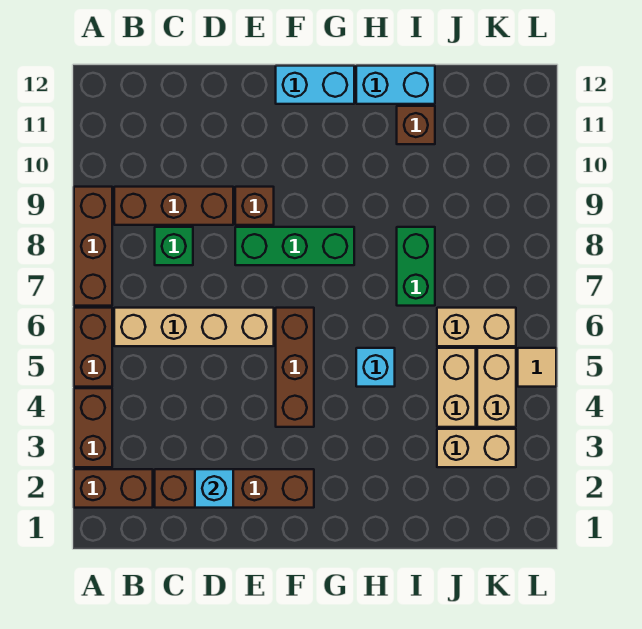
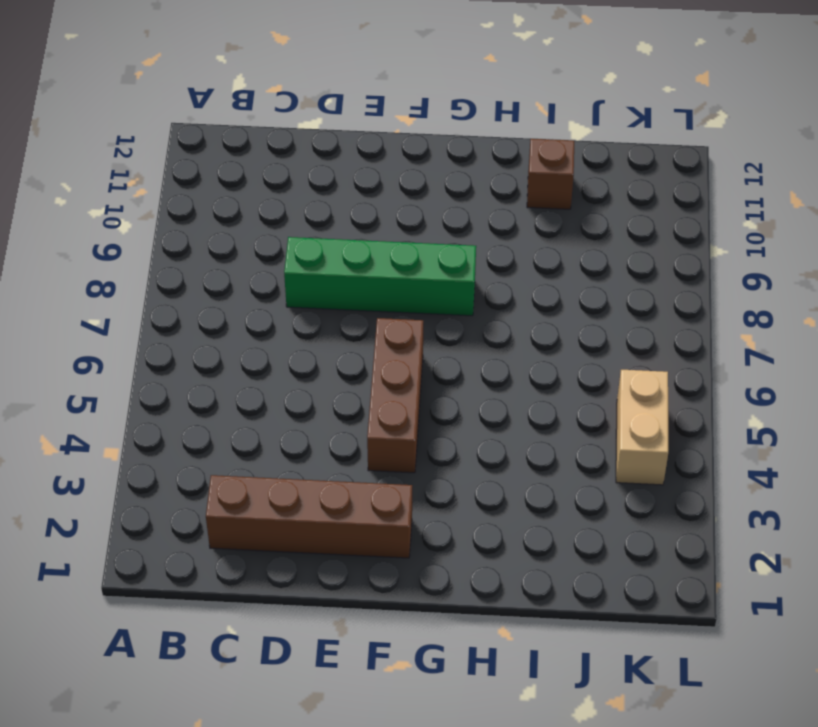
green 1x4 brick [284,237,476,316] -> green 1x3 brick [235,227,354,265]
none -> brown 1x2 brick [74,469,153,508]
none -> brown 1x2 brick [74,388,112,467]
none -> brown 1x2 brick [74,308,112,387]

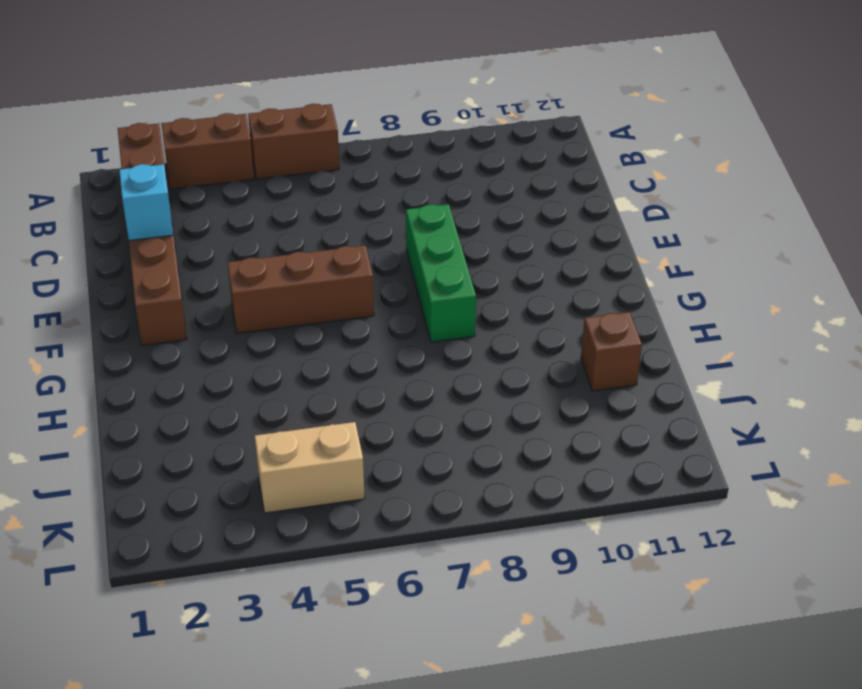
none -> brown 1x3 brick [74,187,112,306]
none -> tan 1x4 brick [114,308,274,346]
none -> brown 1x3 brick [114,187,233,225]

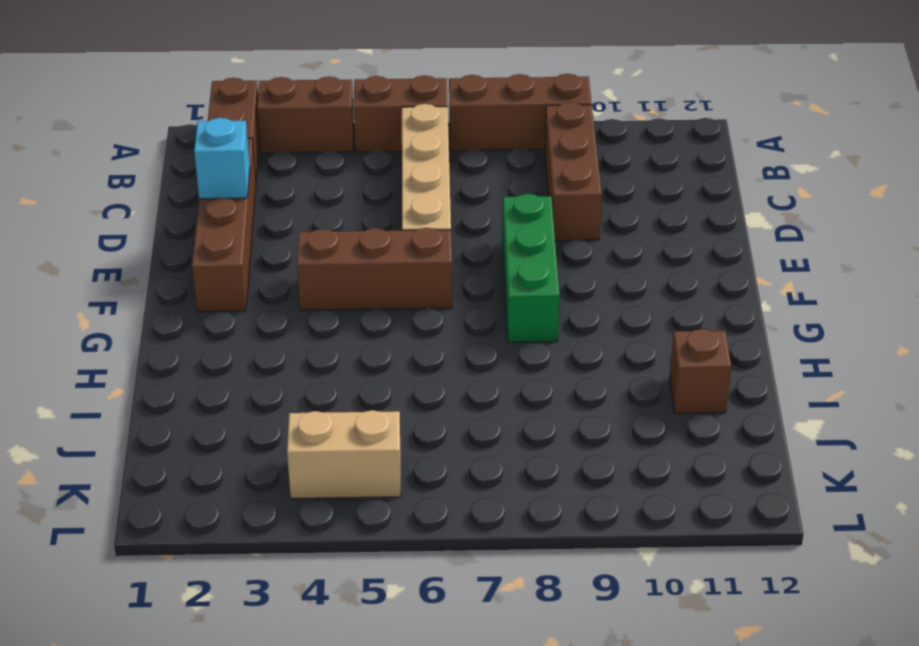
none -> green 1x1 brick [155,227,193,265]
none -> brown 1x1 brick [235,187,274,225]
none -> cyan 1x2 brick [276,66,354,104]

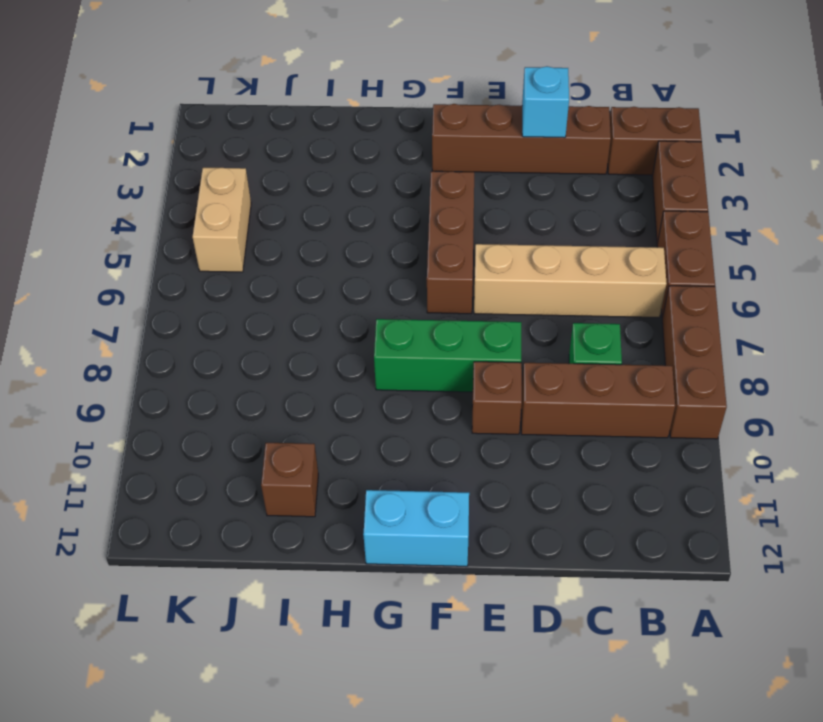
none -> cyan 1x1 brick [356,348,395,387]
none -> cyan 1x2 brick [356,66,435,104]
none -> green 1x2 brick [397,227,435,306]

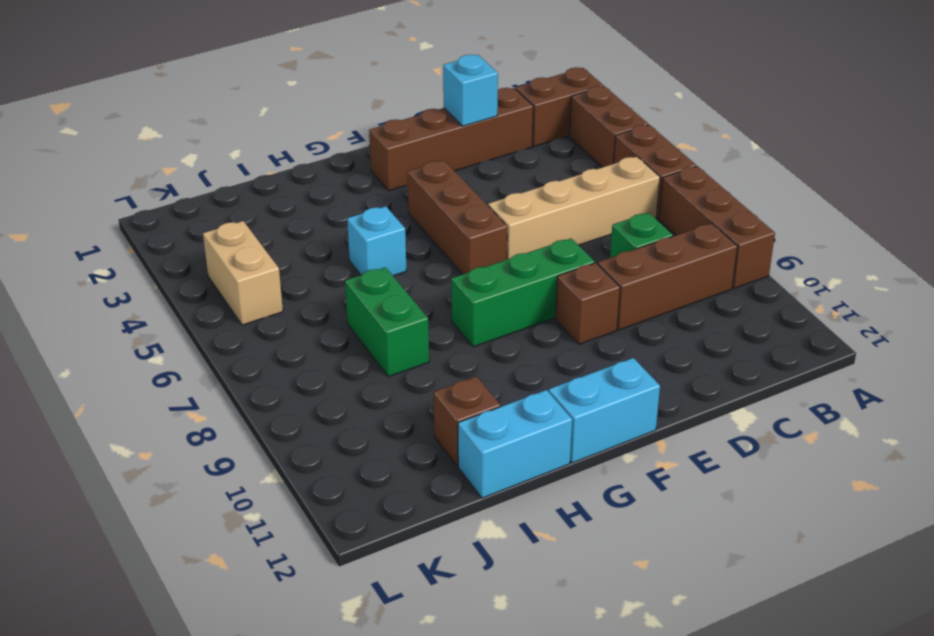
none -> tan 1x2 brick [437,429,516,467]
none -> tan 1x2 brick [437,348,476,427]
none -> tan 1x2 brick [437,308,516,346]

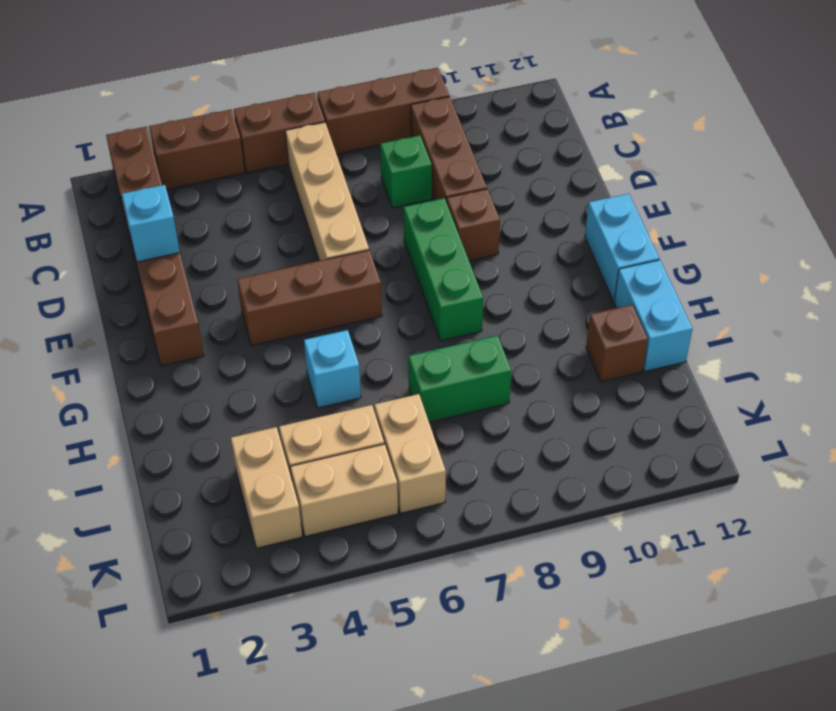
none -> tan 1x1 tile [518,348,556,387]

